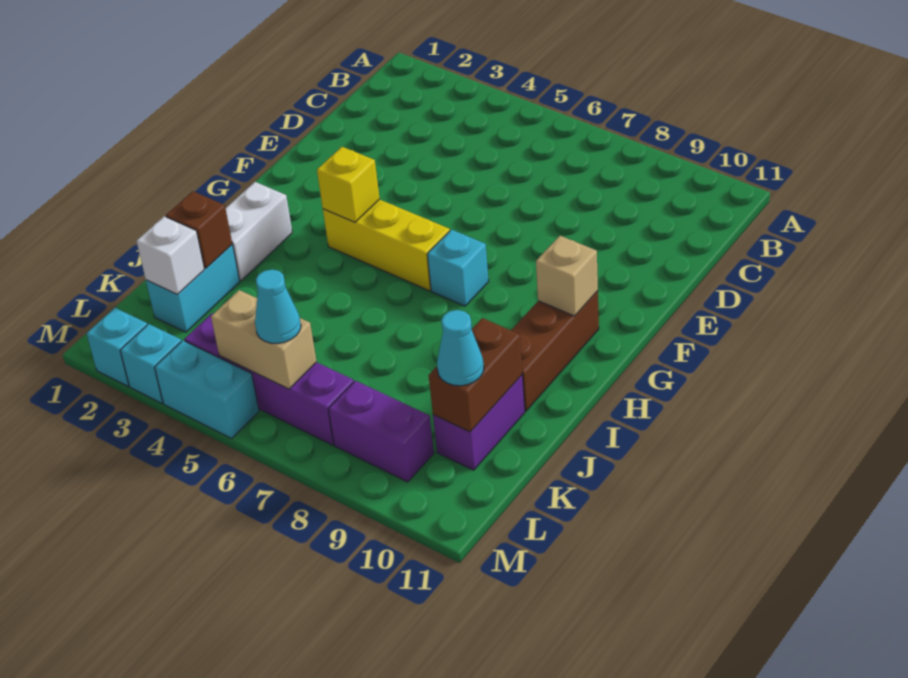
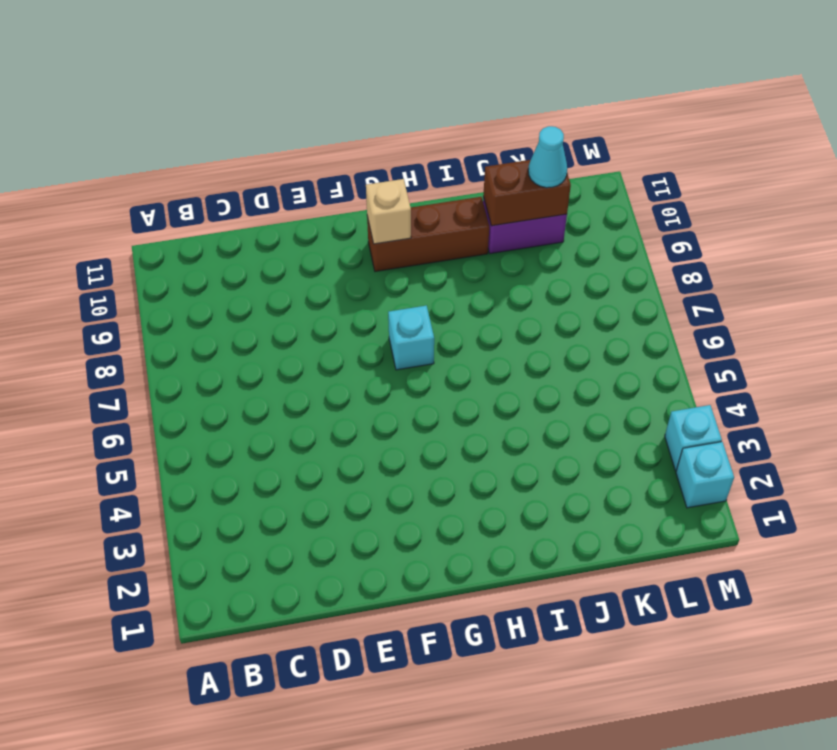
none -> yellow 1x3 brick [323,199,450,291]
none -> white 1x2 brick [226,182,292,281]
none -> cyan 1x2 brick [146,245,240,332]

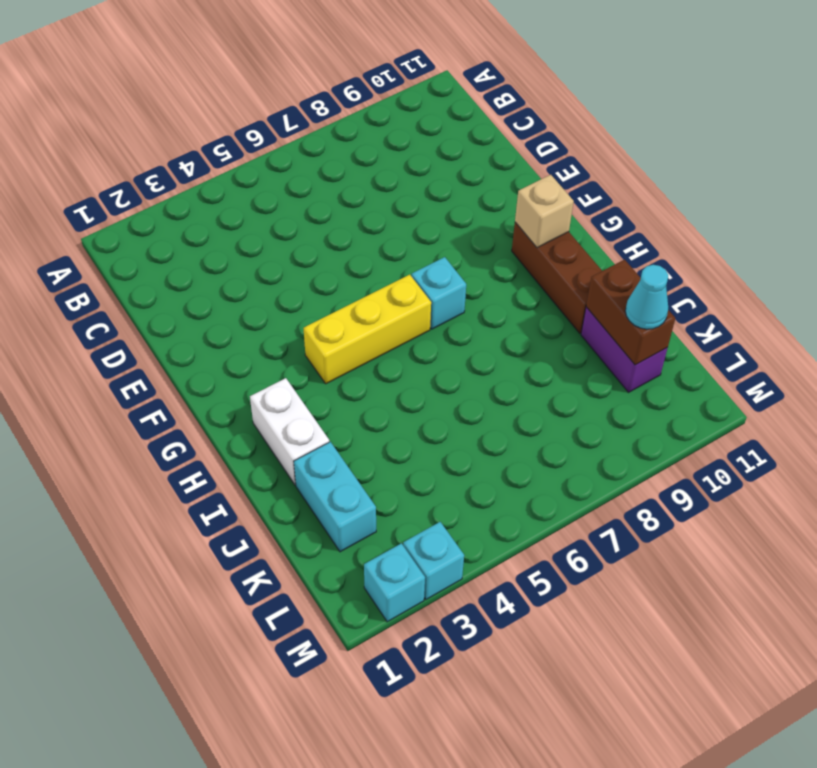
none -> purple 1x4 brick [184,313,354,445]
none -> purple 1x2 brick [329,381,434,482]
none -> cyan 1x2 brick [155,340,259,438]

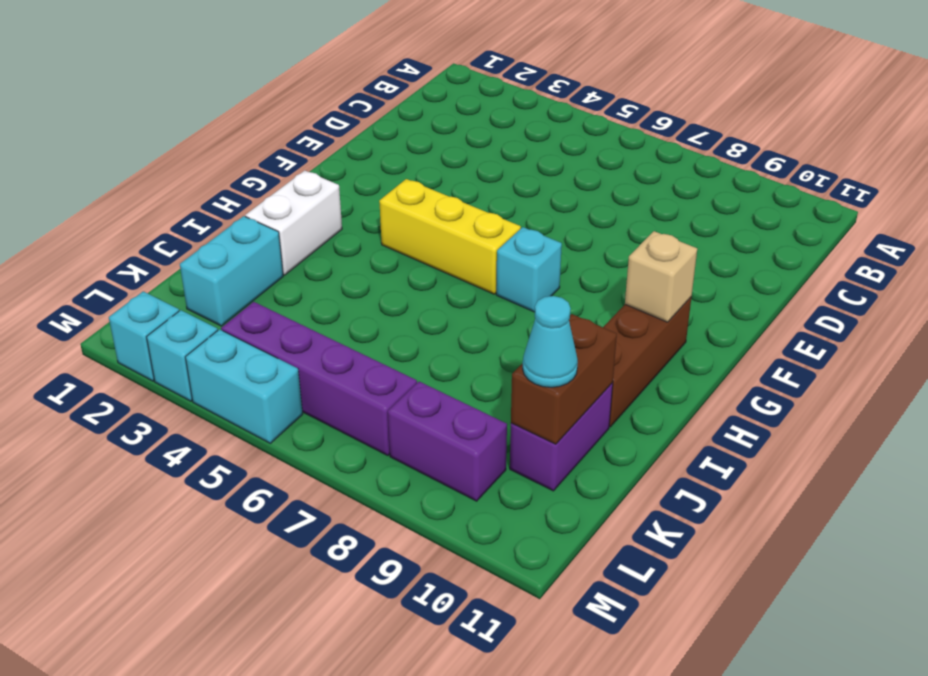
none -> yellow 1x1 brick [317,147,380,222]
none -> brown 1x1 brick [166,191,232,268]
none -> white 1x1 brick [137,216,205,295]

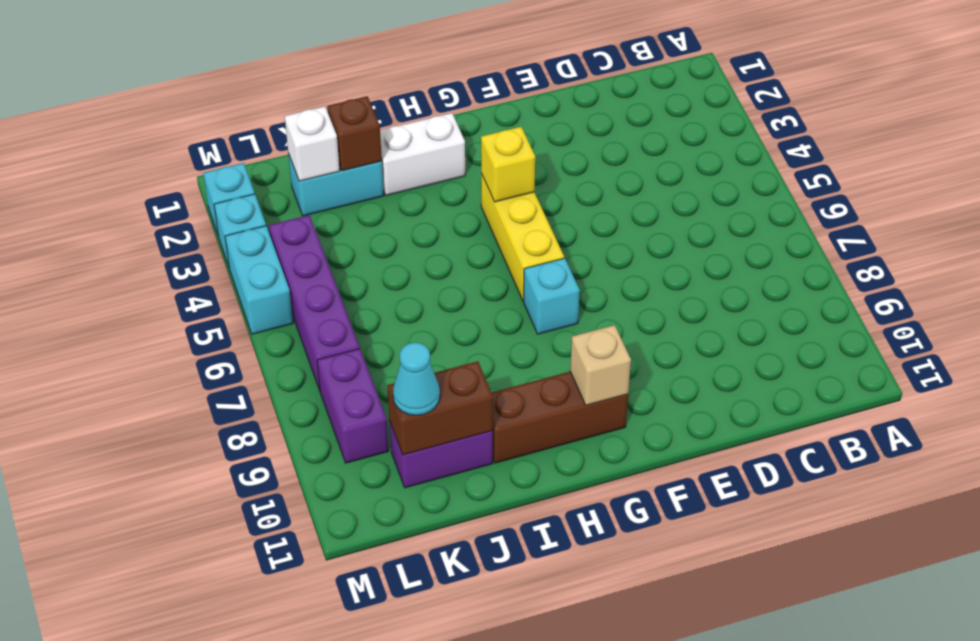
none -> tan 1x2 brick [211,290,317,389]
none -> cyan 1x1 cone [255,270,301,344]

